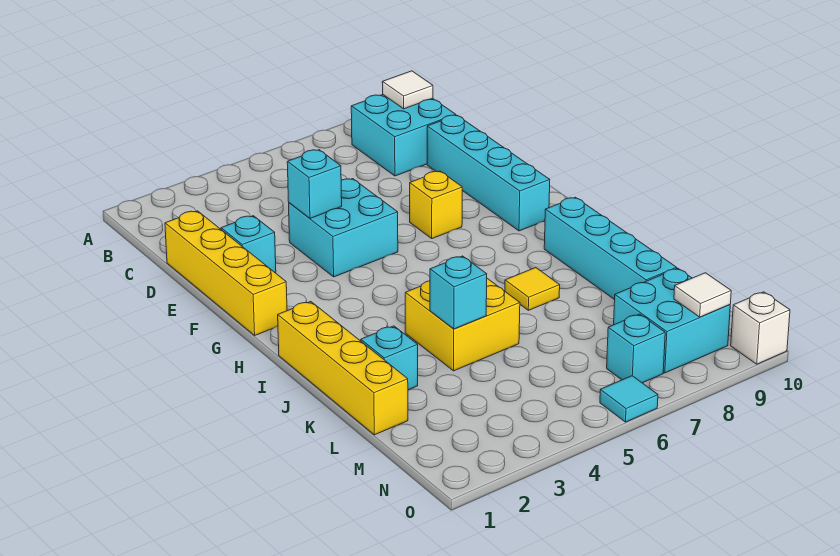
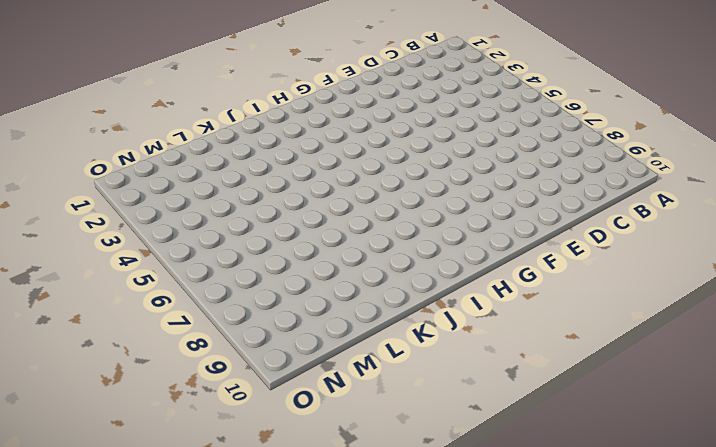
none -> cyan 2x2 brick [351,95,456,176]
none -> yellow 1x4 brick [165,211,287,335]
none -> cyan 1x4 brick [427,115,550,231]

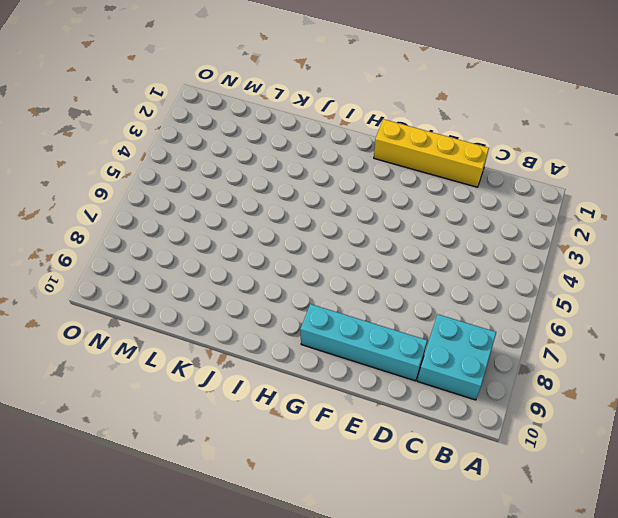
none -> cyan 1x1 brick [221,216,276,273]
none -> cyan 2x2 brick [289,179,398,277]
none -> yellow 1x1 brick [410,171,462,239]

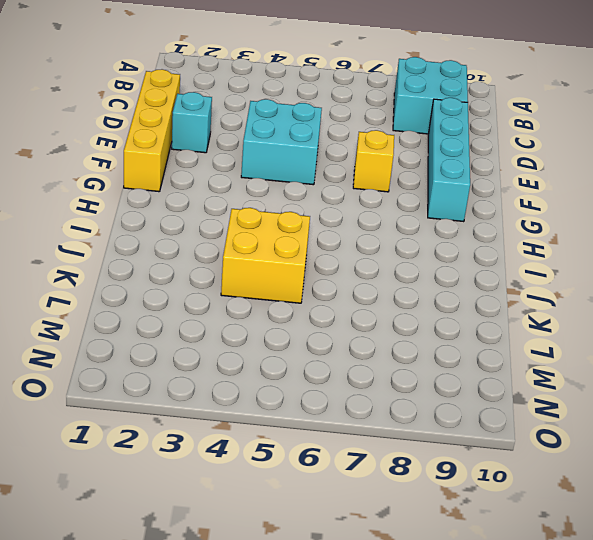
none -> yellow 1x4 brick [278,302,408,435]
none -> cyan 1x4 brick [544,197,677,300]
none -> yellow 1x1 tile [505,268,560,310]

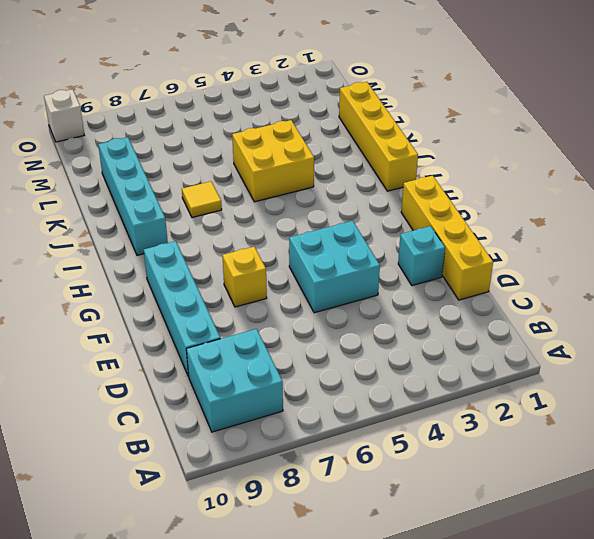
none -> cyan 1x1 brick [361,326,418,390]
none -> cyan 2x2 brick [614,268,730,373]
none -> cyan 1x1 brick [607,314,665,383]

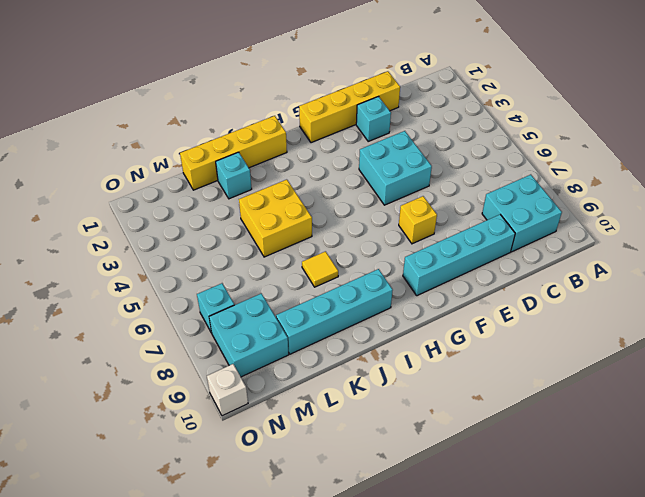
none -> cyan 1x1 tile [600,376,658,422]
none -> white 1x1 tile [382,71,433,109]
none -> cyan 1x1 brick [287,150,342,218]

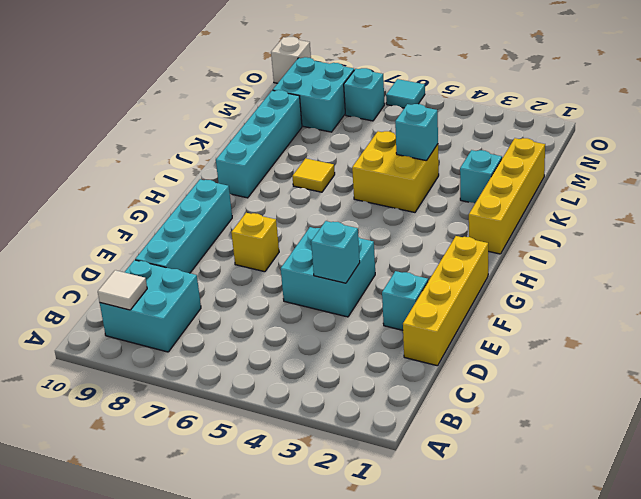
none -> white 1x1 tile [674,273,731,317]

